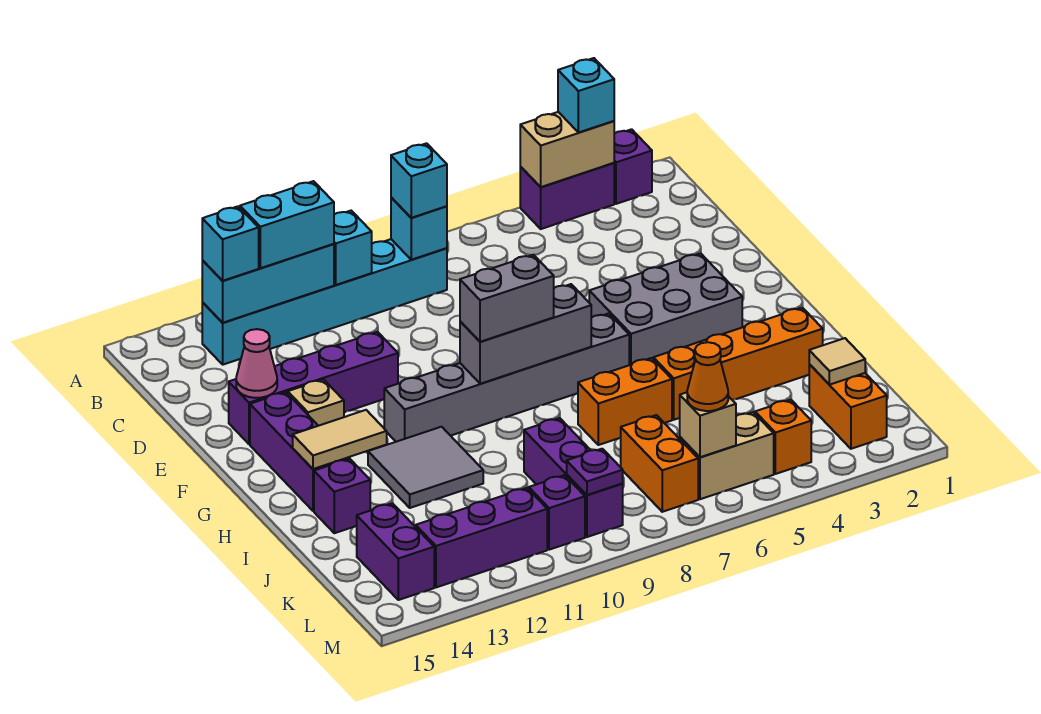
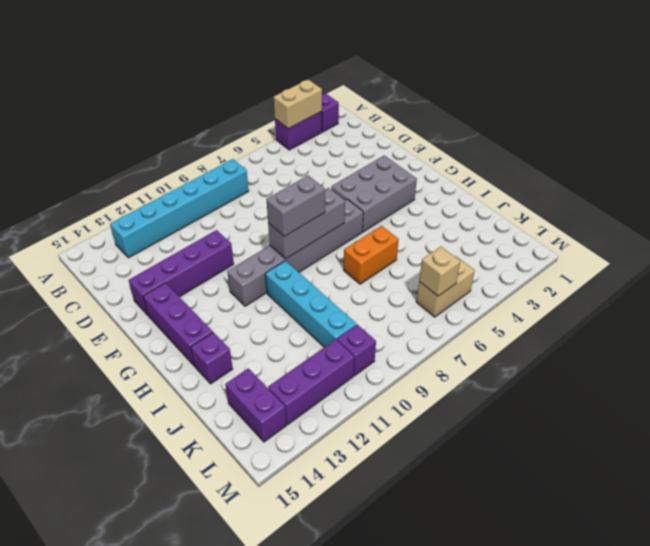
cyan 1x4 brick [265,261,356,347] -> none
none -> tan 1x1 brick [288,379,344,426]
none -> grey 2x2 tile [368,427,483,508]
none -> orange 1x4 brick [653,308,823,420]
none -> purple 1x3 brick [524,418,623,537]

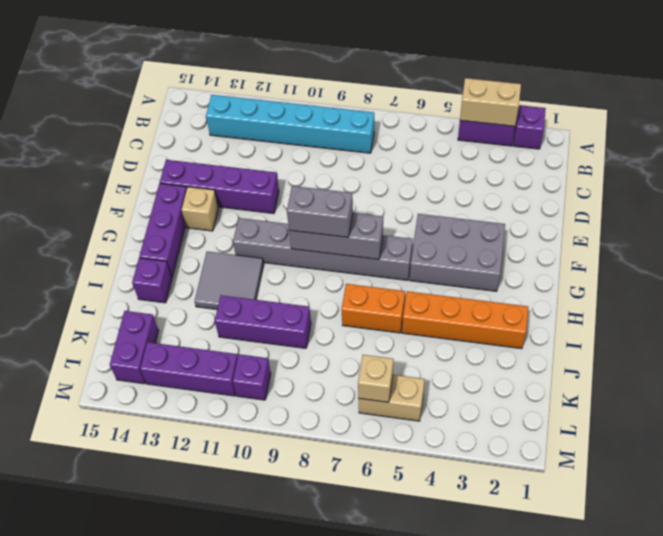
purple 1x3 brick [215,295,311,348] -> purple 1x3 brick turned to [524,418,623,537]
none -> orange 1x2 brick [809,364,887,449]
none -> orange 1x2 brick [621,415,698,512]
none -> orange 1x1 brick [755,400,811,474]
none -> cyan 1x1 brick [391,197,447,260]

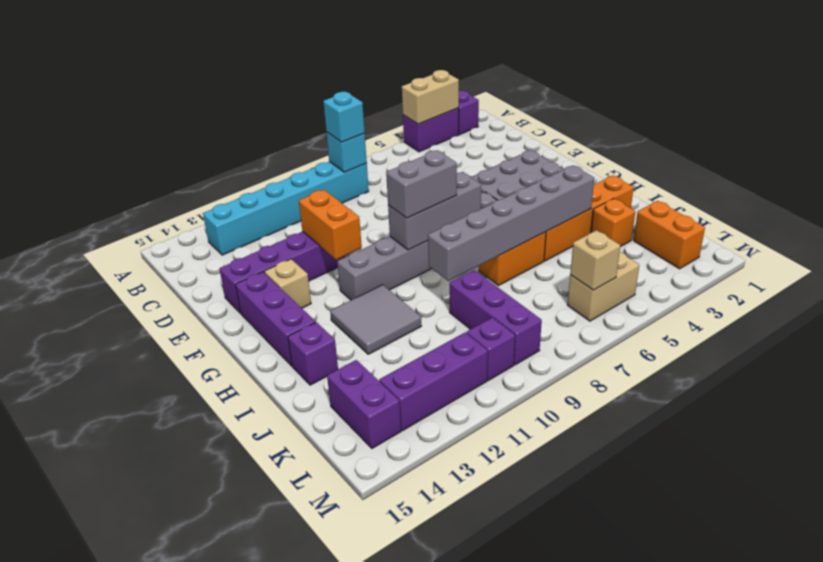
orange 1x2 brick [299,190,362,260] -> orange 1x2 brick moved to [621,415,698,512]
grey 1x6 brick [428,166,594,281] -> none
orange 1x1 brick [591,199,635,247] -> orange 1x1 brick moved to [755,400,811,474]
none -> cyan 1x1 brick [334,211,372,285]
none -> cyan 1x3 brick [202,244,334,323]
none -> pink 1x1 cone [236,329,277,398]
none -> tan 1x2 tile [293,410,387,469]

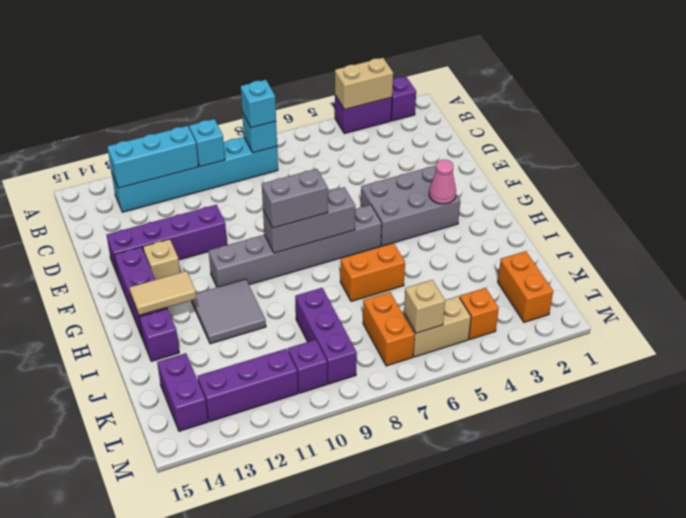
pink 1x1 cone [429,160,456,204] -> pink 1x1 cone moved to [236,329,277,398]
none -> orange 1x4 brick [653,308,823,420]
none -> tan 1x1 tile [809,338,865,385]
none -> purple 1x1 plate [567,449,623,495]
none -> cyan 1x1 brick [558,58,614,133]

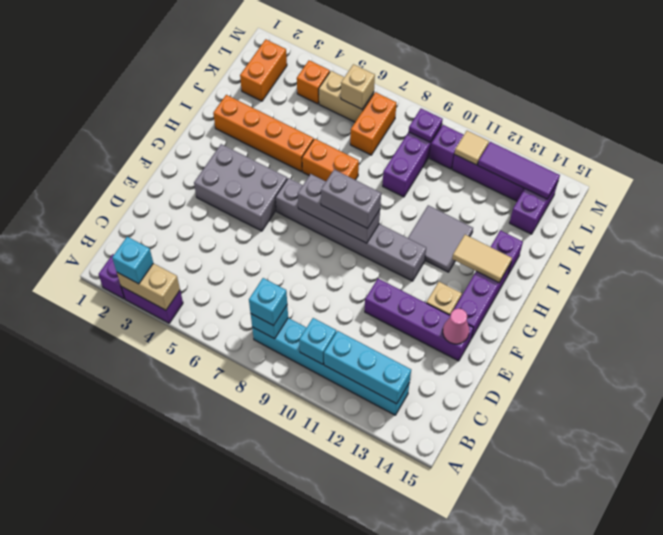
tan 1x1 tile [455,131,489,165] -> tan 1x1 tile moved to [809,338,865,385]
purple 1x3 tile [478,142,560,199] -> none
none -> cyan 1x2 brick [240,181,334,268]
none -> cyan 1x1 brick [202,206,259,281]
none -> orange 1x1 cone [687,342,728,411]

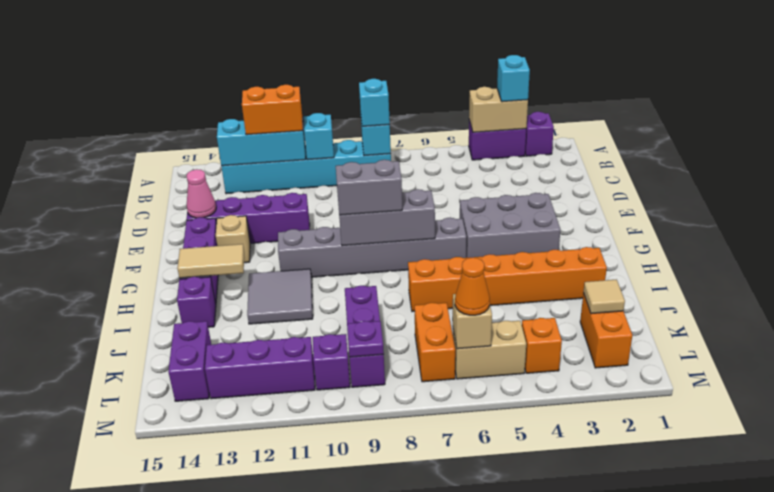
orange 1x2 brick [242,85,303,135] -> cyan 1x2 brick [240,181,334,268]
none -> cyan 1x1 brick [202,206,259,281]

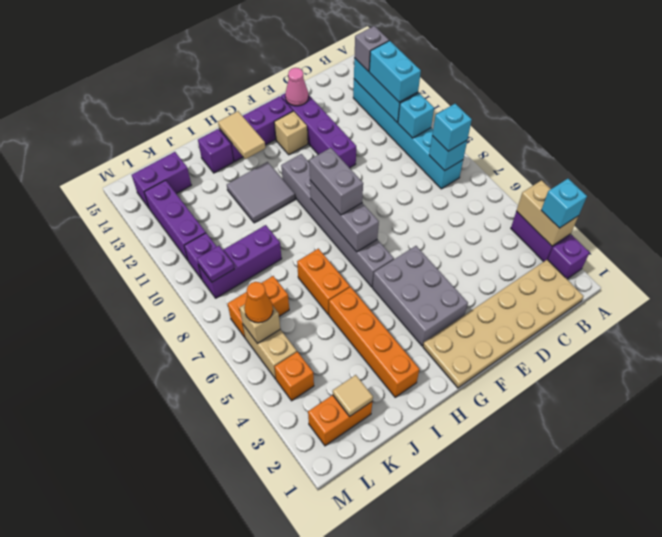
tan 2x6 plate [423,260,583,388] -> none
grey 1x1 brick [354,26,389,72] -> cyan 1x1 brick [202,206,259,281]

